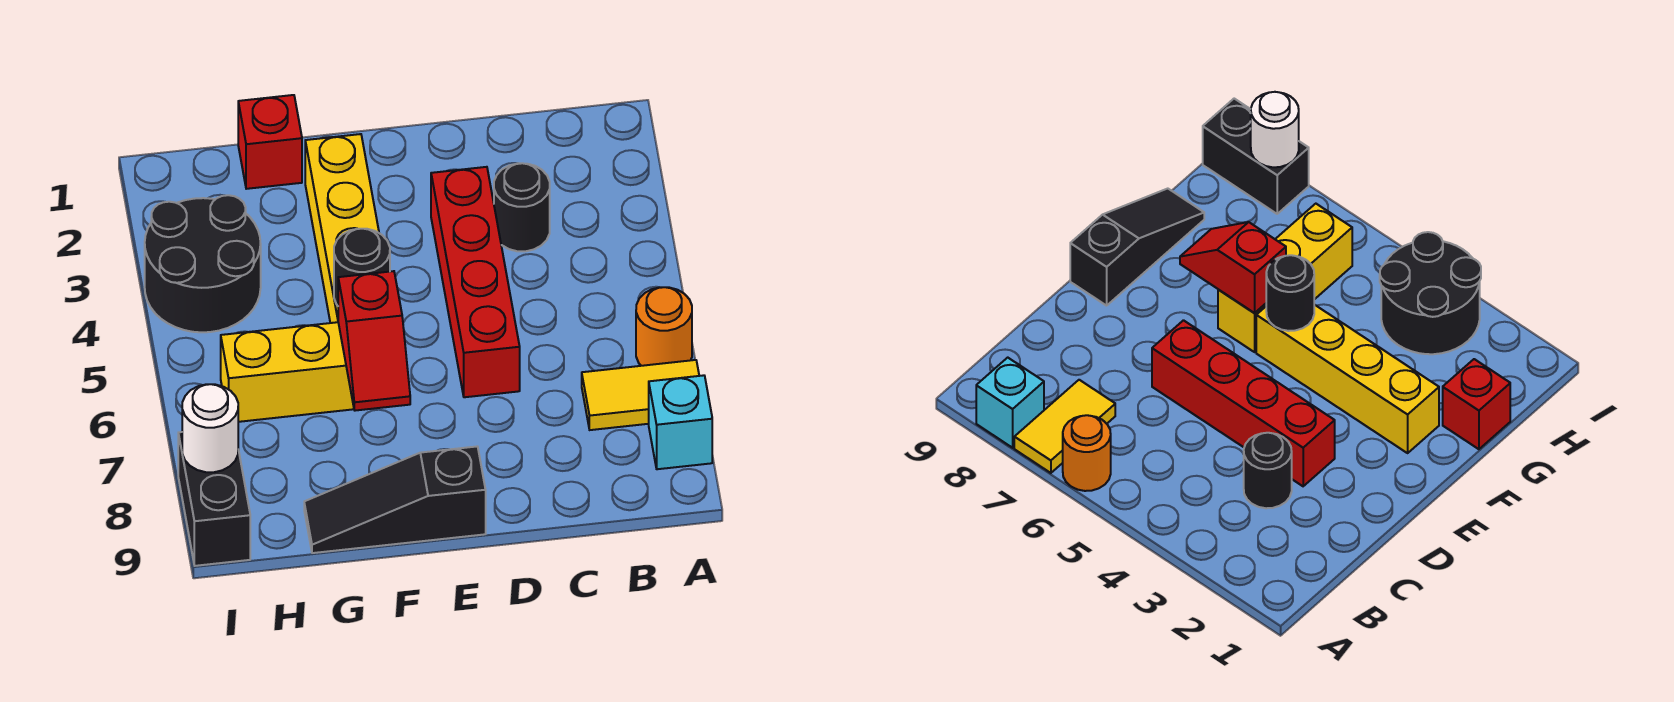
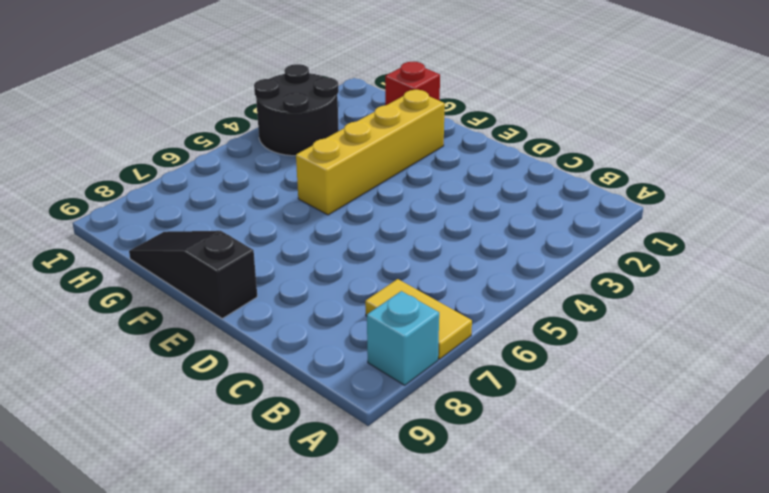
none -> orange 1x1 round brick [636,287,692,366]
none -> black 1x1 round brick [494,163,550,251]
none -> red 1x4 brick [431,167,520,397]

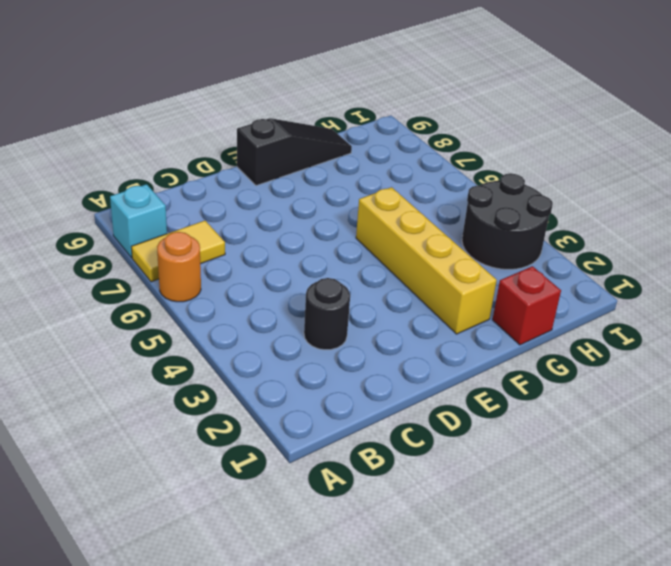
none -> red 1x4 brick [431,167,520,397]
none -> yellow 1x3 brick [221,322,354,422]
none -> black 1x2 brick [178,432,250,566]

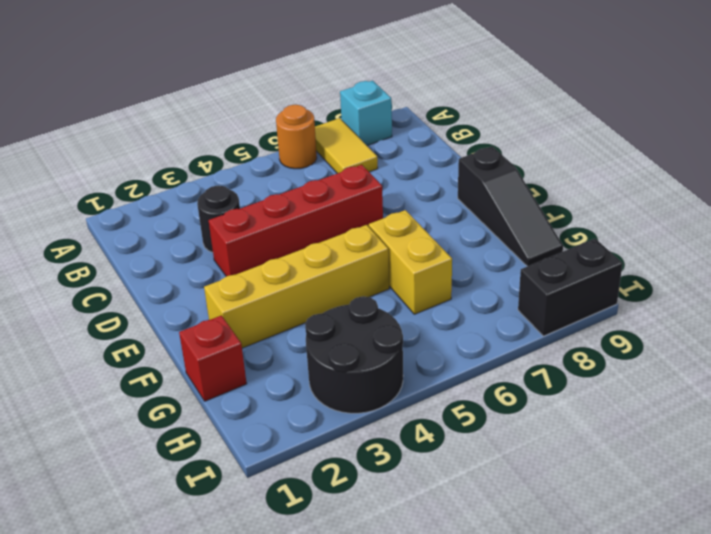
yellow 1x2 brick [369,210,452,314] -> yellow 1x3 brick [221,322,354,422]
none -> black 1x1 round brick [334,229,390,306]
none -> red 1x2 slope [338,271,410,411]
none -> white 1x1 round brick [182,384,238,472]

